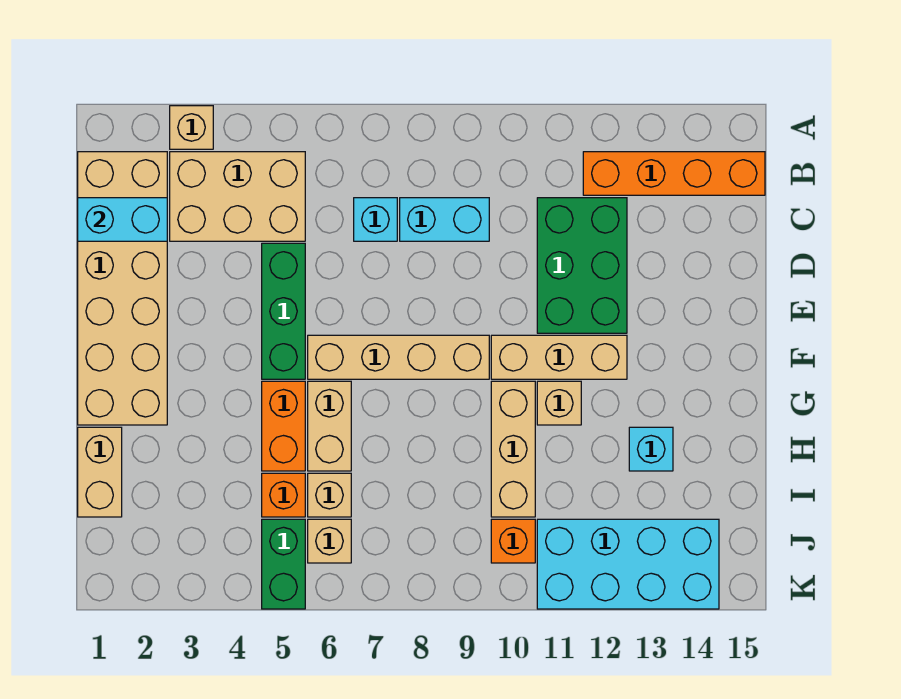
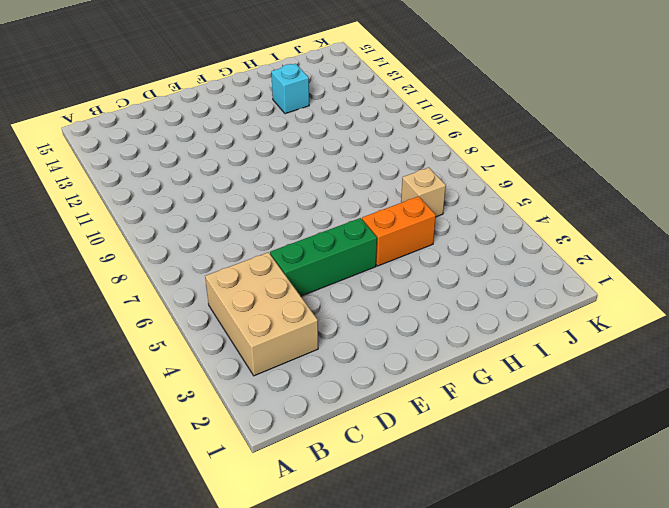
none -> tan 1x1 brick [170,106,213,149]
none -> tan 2x6 brick [78,152,167,425]
none -> orange 1x4 brick [583,152,765,195]

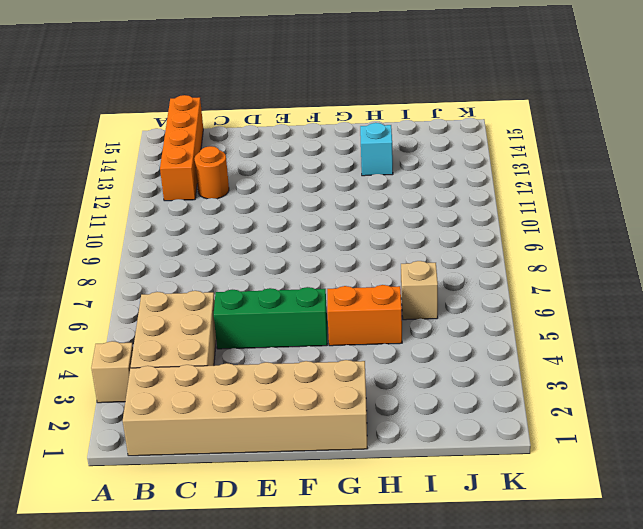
orange 1x1 round brick [194,146,229,199] -> green 2x3 brick [537,198,627,333]
none -> cyan 1x1 brick [354,198,397,241]
none -> cyan 1x2 brick [400,198,489,241]
none -> tan 1x4 brick [308,335,489,379]

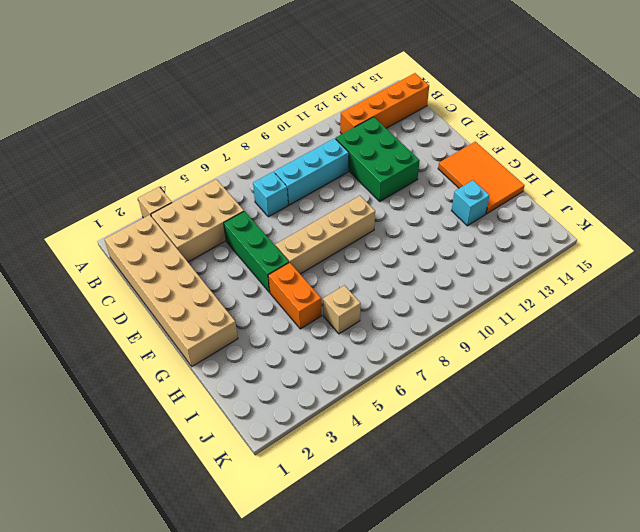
cyan 1x3 brick [274,138,349,205] -> cyan 1x2 brick [400,198,489,241]
orange 2x3 tile [438,142,524,214] -> none
none -> tan 1x3 brick [491,335,627,379]
none -> tan 1x2 brick [308,381,351,471]
none -> tan 1x3 brick [491,381,535,517]

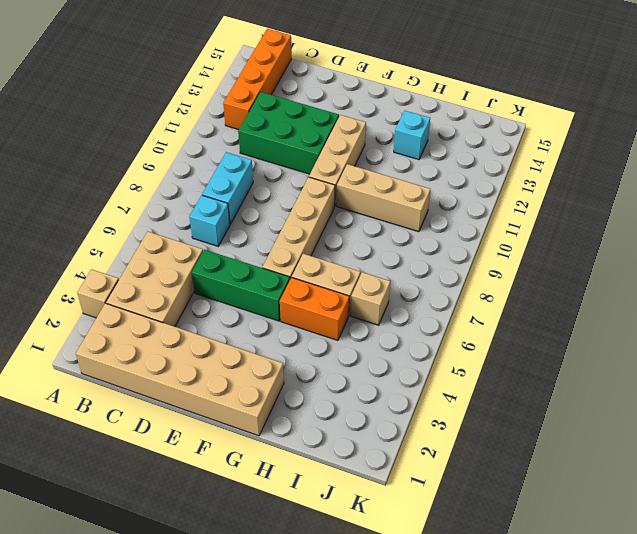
none -> tan 1x1 brick [537,381,581,425]
none -> tan 1x2 brick [78,427,122,517]
none -> orange 1x1 brick [262,473,305,517]

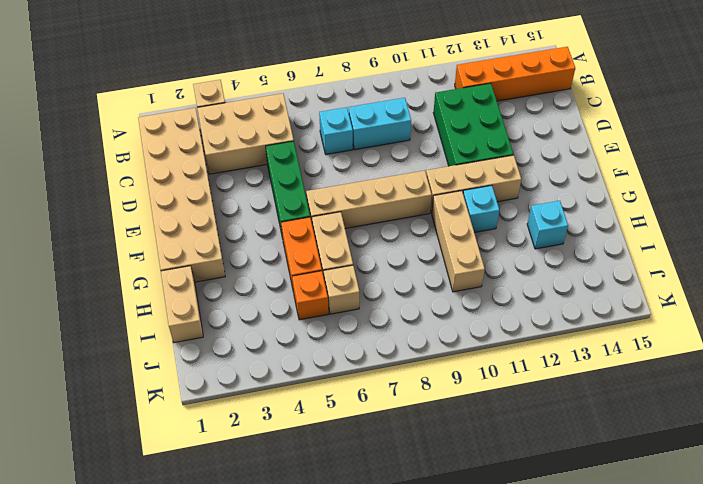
cyan 1x1 brick [463,185,499,233] -> tan 1x1 brick [537,381,581,425]
none -> green 1x2 brick [262,519,305,609]
none -> tan 1x1 brick [308,519,351,563]
none -> orange 1x1 brick [491,519,535,563]

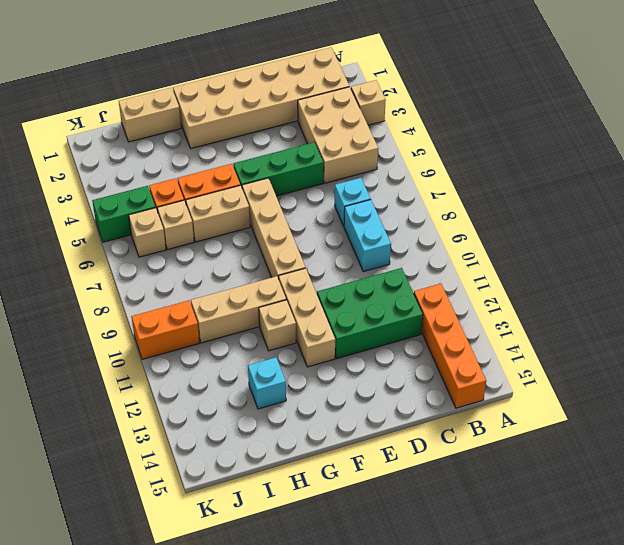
orange 1x2 brick [131,300,200,359] -> orange 1x1 brick [491,519,535,563]
none -> cyan 2x4 brick [537,519,719,609]
none -> cyan 1x2 brick [78,198,167,241]

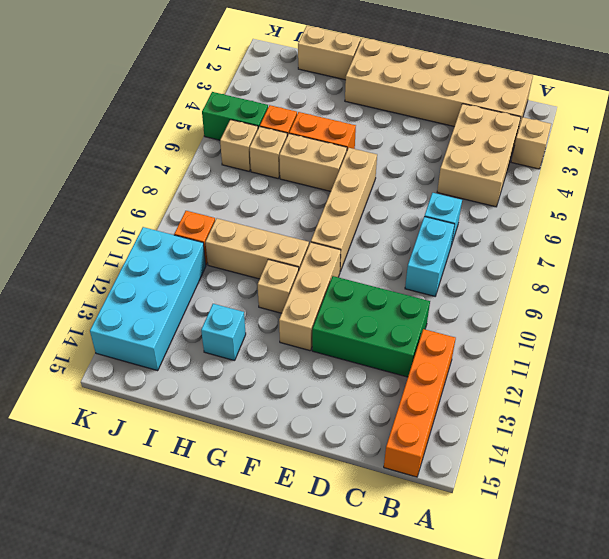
none -> green 1x3 brick [262,243,305,379]
none -> cyan 1x2 brick [78,198,167,241]

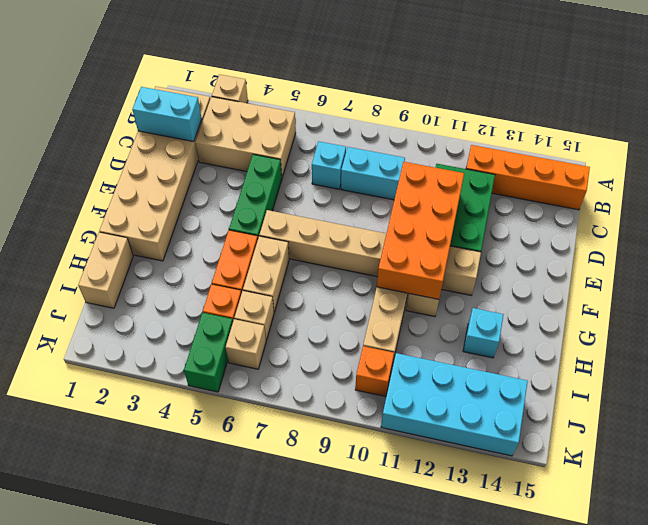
orange 2x4 brick [377,162,464,299] -> none

